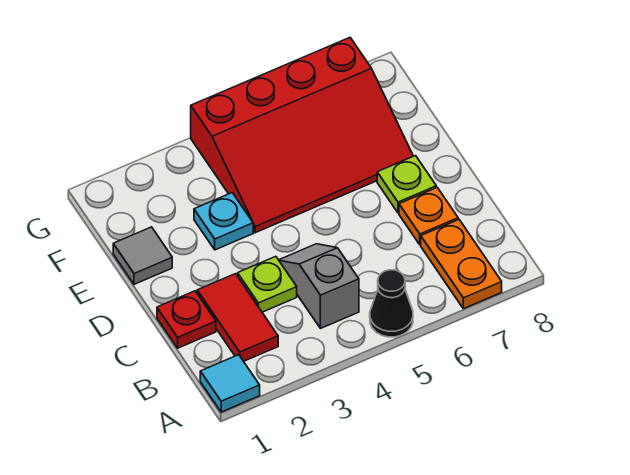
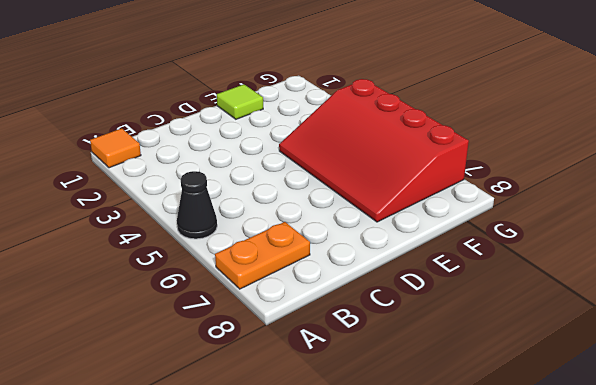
orange 1x1 tile [90,128,141,168] -> cyan 1x1 tile [200,355,260,412]
lime 1x1 tile [217,84,263,119] -> grey 1x1 tile [113,227,172,284]
none -> red 1x2 tile [197,274,278,361]
none -> grey 1x2 slope [279,244,359,328]
none -> red 1x1 plate [157,291,216,348]

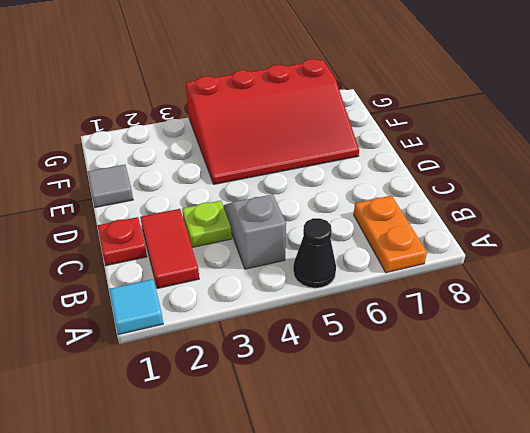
none -> orange 1x1 plate [399,188,458,245]
none -> lime 1x1 plate [377,156,436,213]
none -> cyan 1x1 plate [194,193,253,250]

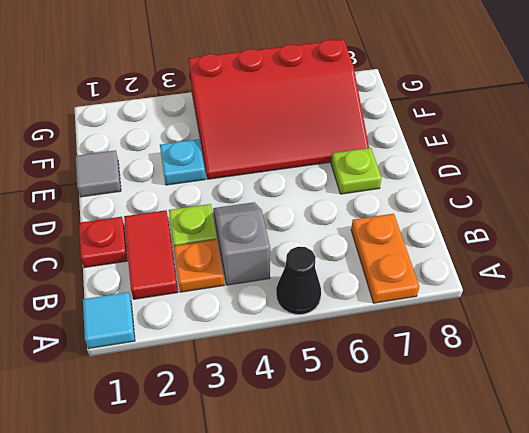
orange 1x1 plate [174,240,224,292] -> orange 1x1 plate moved to [399,188,458,245]

